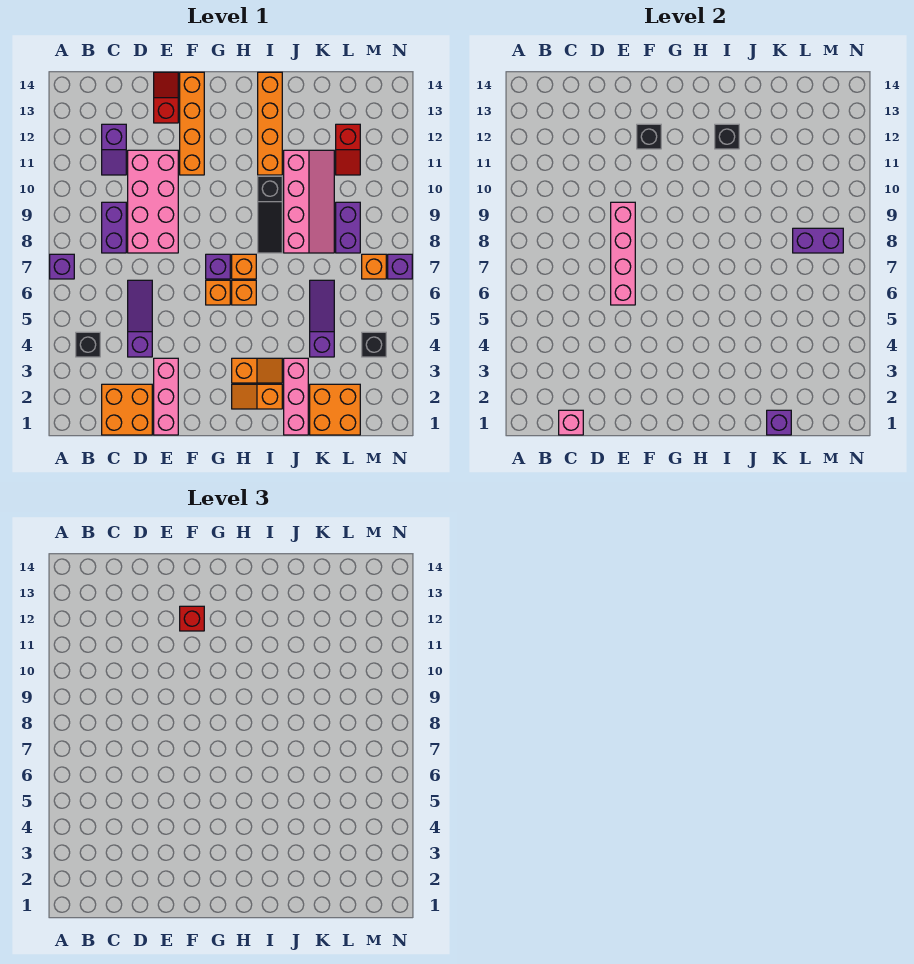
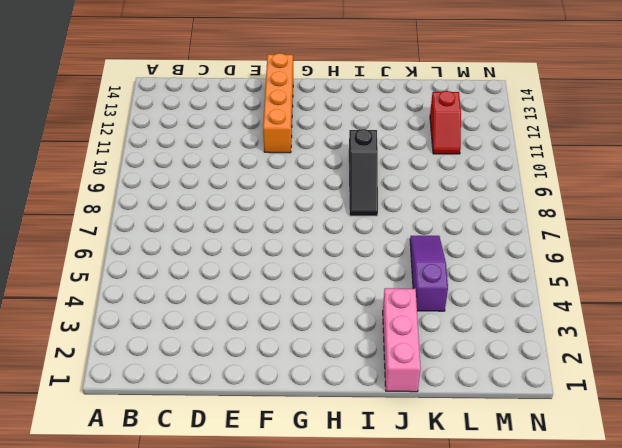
none -> purple 1x1 brick [50,254,74,279]
none -> black 1x1 brick [76,332,100,357]
none -> orange 2x2 brick [102,384,152,435]
none -> purple 1x2 brick [102,202,126,253]

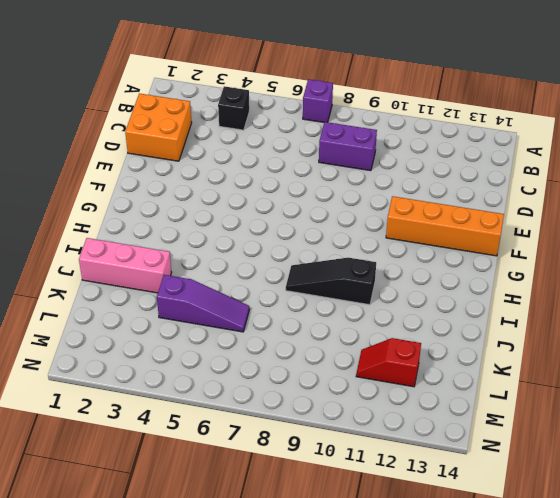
none -> purple 1x2 slope [102,124,126,175]
none -> purple 1x3 slope [128,280,152,357]
none -> pink 2x4 brick [128,150,178,253]
none -> pink 1x3 brick [154,358,178,435]

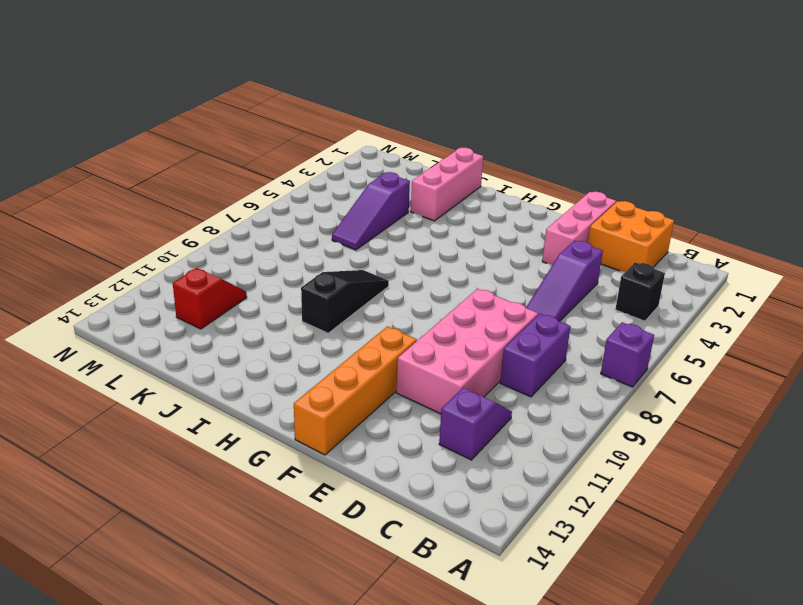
none -> red 1x2 slope [154,72,178,123]
none -> orange 1x1 brick [206,280,230,305]
none -> purple 1x1 brick [206,254,230,279]
none -> orange 1x2 slope [232,384,282,409]

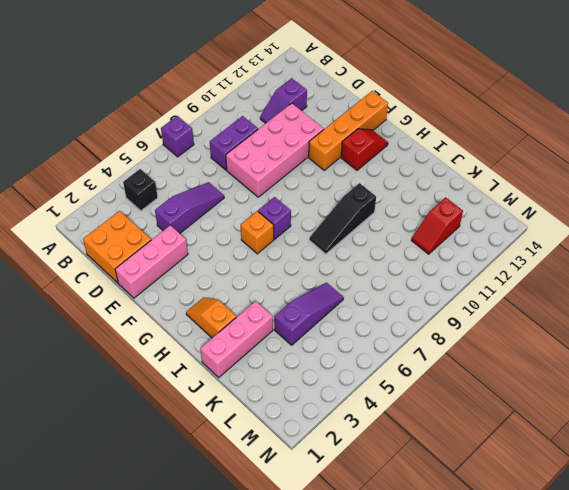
red 1x2 slope [341,129,388,170] -> red 1x2 slope moved to [154,72,178,123]
none -> orange 1x2 slope [232,358,282,383]
none -> orange 1x1 brick [232,280,256,305]
none -> orange 1x1 brick [232,254,256,279]
none -> orange 1x4 brick [258,72,282,175]

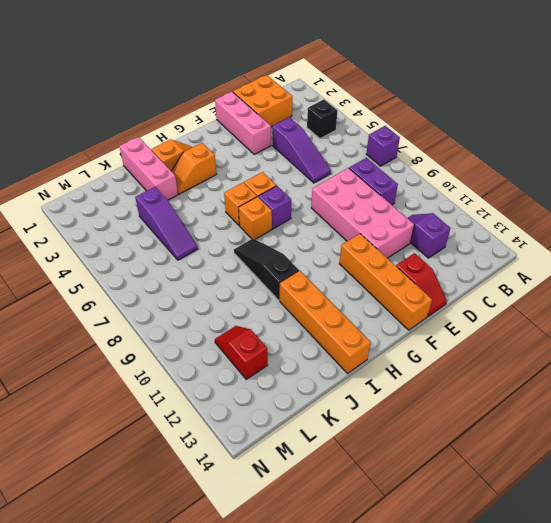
none -> pink 2x4 slope [284,150,334,253]
none -> orange 2x2 brick [310,384,360,435]
none -> purple 1x2 brick [336,202,360,253]
none -> black 1x1 brick [362,332,386,357]

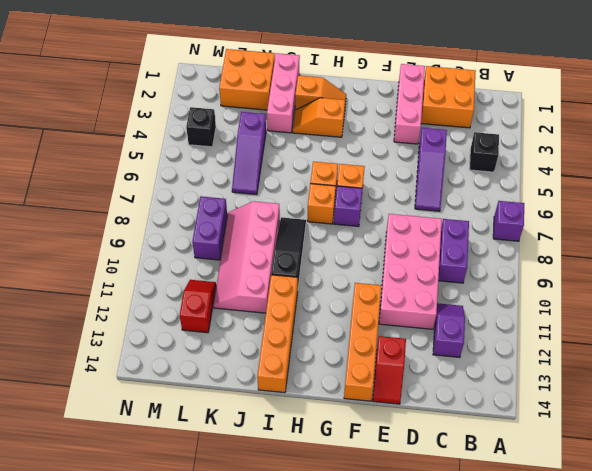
none -> orange 1x1 brick [362,254,386,279]
none -> purple 1x1 brick [388,254,412,279]
none -> pink 1x1 brick [559,410,583,435]
none -> pink 1x4 brick [611,202,635,305]

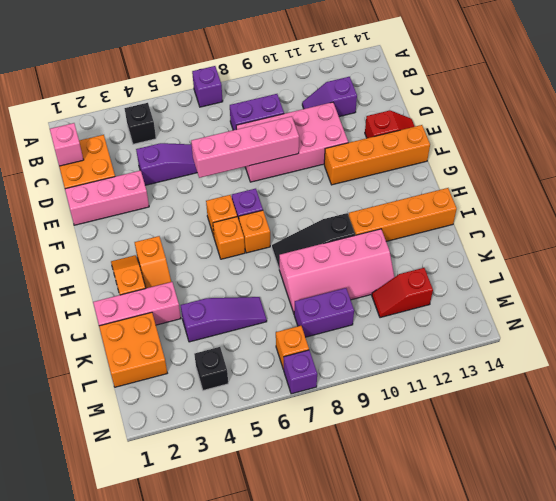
none -> black 1x1 brick [637,124,661,149]
none -> black 1x1 brick [715,124,739,149]
none -> purple 1x1 brick [767,410,791,435]
none -> purple 1x2 brick [793,228,843,253]

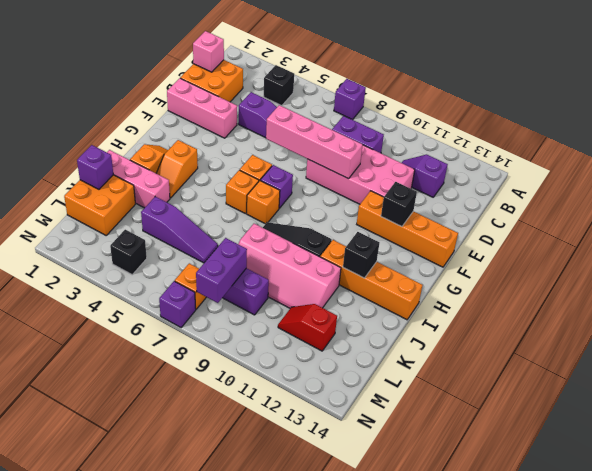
none -> red 1x2 slope [154,72,178,123]
none -> red 1x1 brick [180,606,204,631]

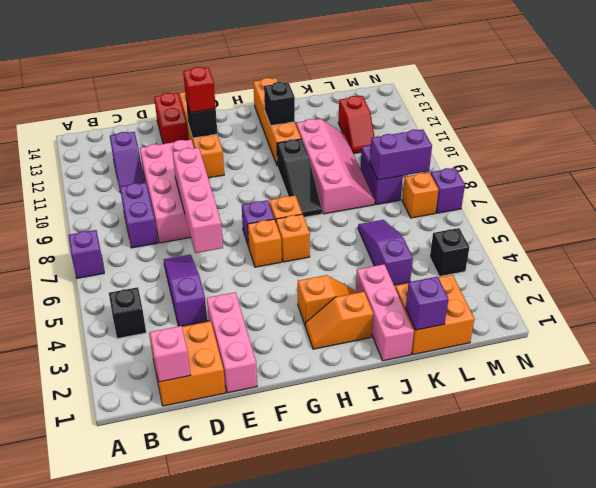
red 1x2 brick [154,93,188,144] -> red 1x2 slope [154,72,178,123]

